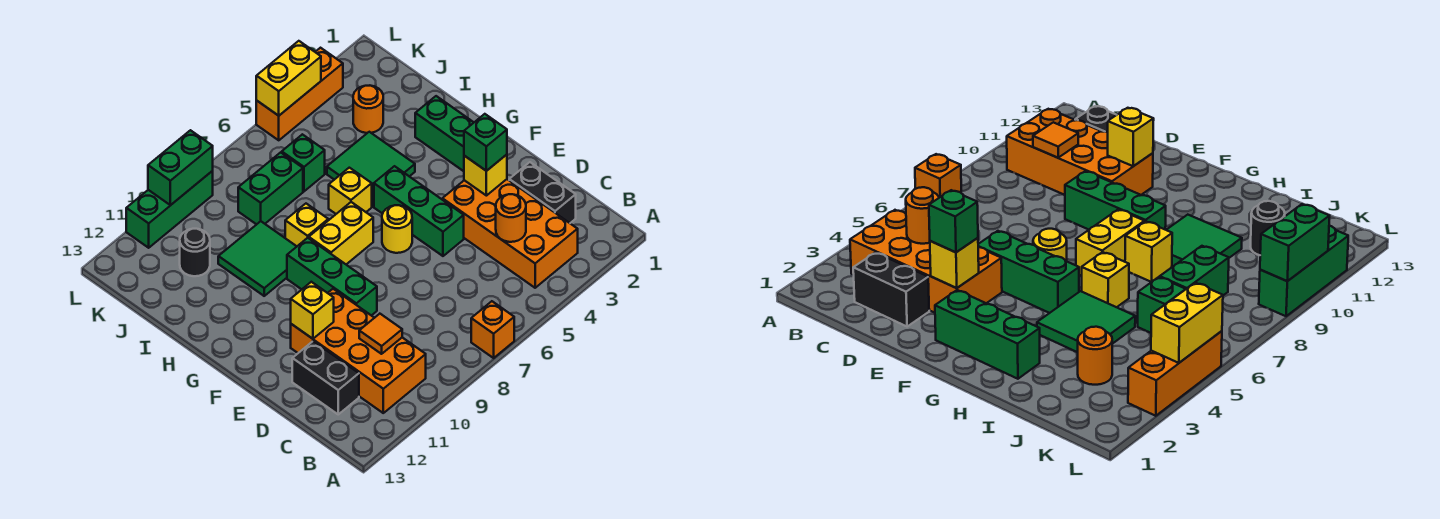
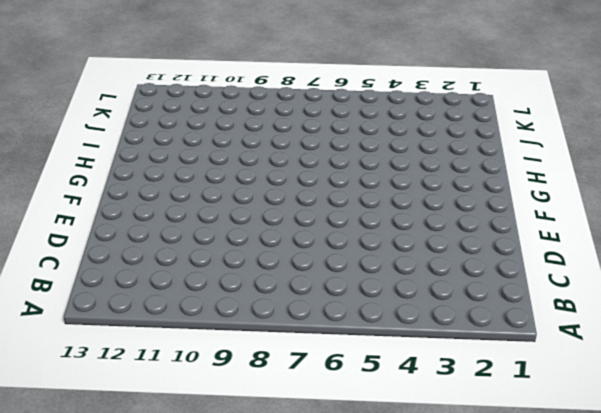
none -> orange 1x1 brick [471,301,514,358]
none -> orange 2x4 brick [442,179,578,288]
none -> orange 2x4 brick [291,289,426,413]

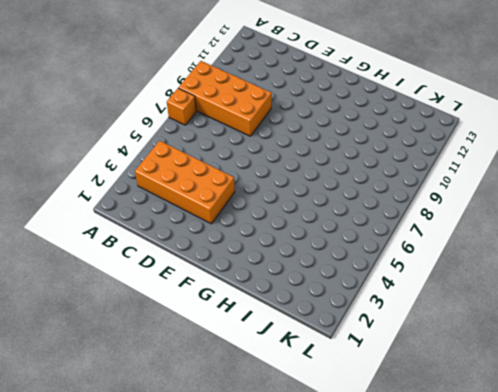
orange 2x4 brick [179,61,272,136] -> orange 2x4 brick moved to [291,289,426,413]
none -> black 1x2 brick [509,162,576,223]
none -> black 1x2 brick [292,341,359,414]
none -> green 1x3 brick [374,166,464,256]

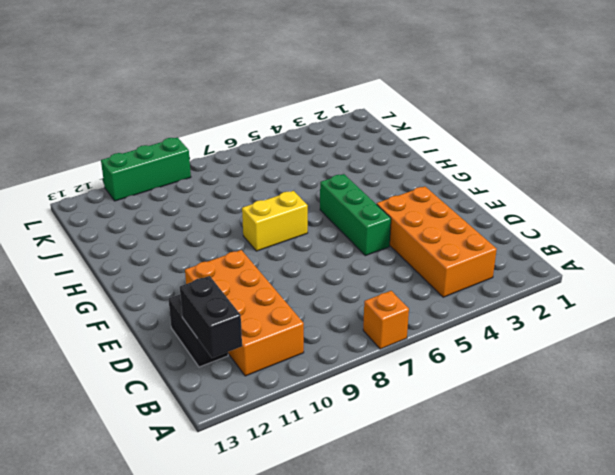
black 1x2 brick [180,276,242,358] -> black 1x2 brick moved to [509,162,576,223]
none -> green 1x3 brick [287,238,377,316]
none -> green 1x3 brick [415,96,474,171]
none -> yellow 1x1 round brick [382,205,412,253]

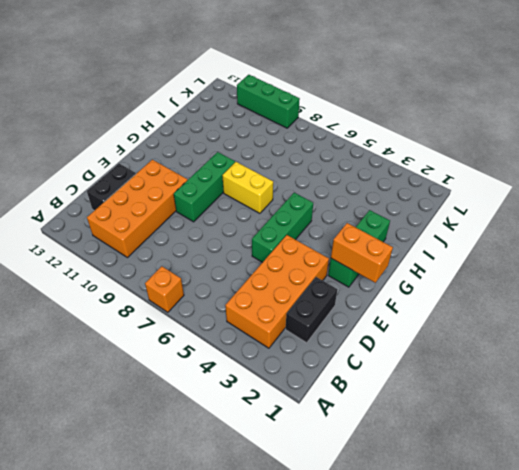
orange 1x2 brick [331,223,393,283] -> none
none -> yellow 1x1 round brick [382,205,412,253]
none -> green 2x2 tile [327,132,415,206]
none -> yellow 1x1 brick [329,168,372,214]

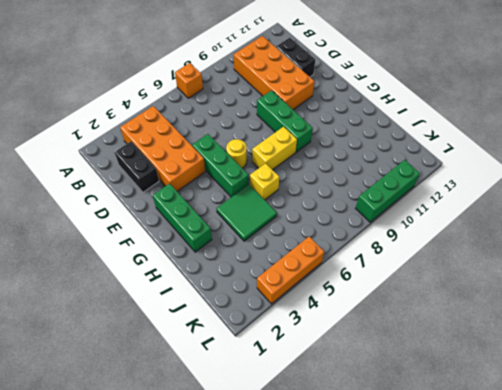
none -> yellow 1x1 brick [285,204,328,246]
none -> green 2x2 tile [218,221,297,296]
none -> orange 1x1 round brick [353,86,383,133]

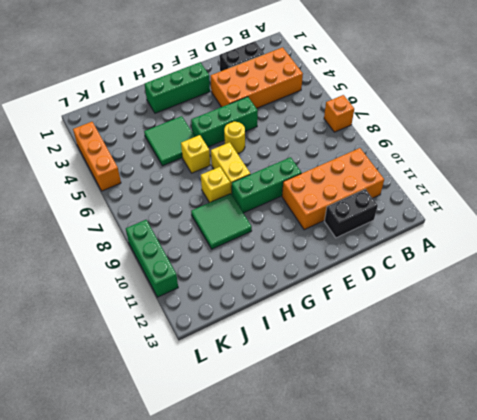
none -> orange 1x1 round brick [353,86,383,133]
none -> green 1x1 brick [282,134,325,191]
none -> green 1x2 brick [238,152,303,224]

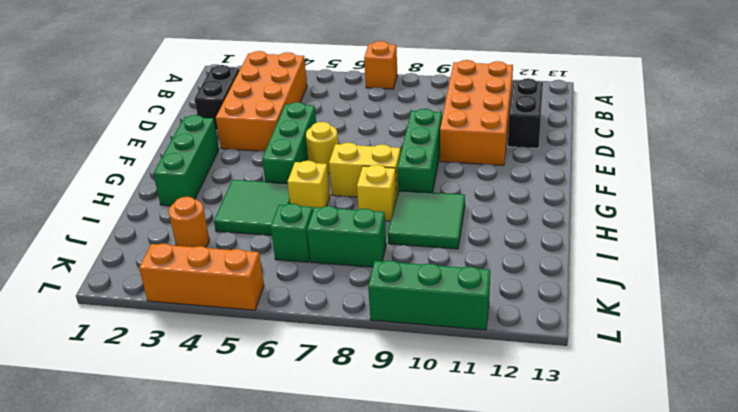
none -> black 1x1 round brick [180,229,210,276]
none -> orange 1x1 round brick [496,194,526,242]
none -> orange 1x1 tile [359,314,402,354]

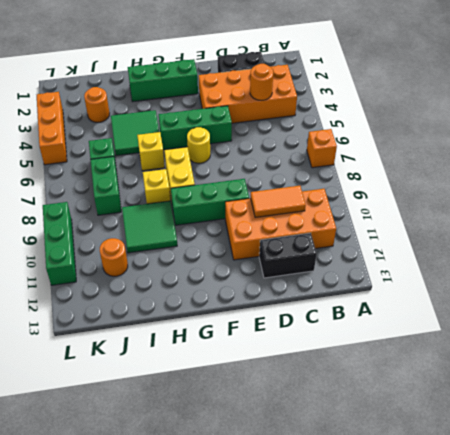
orange 1x2 tile [251,186,306,218] -> orange 1x1 tile [359,314,402,354]
orange 1x1 round brick [100,238,128,276] -> black 1x1 round brick [180,229,210,276]
none -> yellow 1x1 brick [464,155,507,196]
none -> yellow 1x1 brick [291,282,334,339]
none -> yellow 1x2 brick [256,41,321,116]

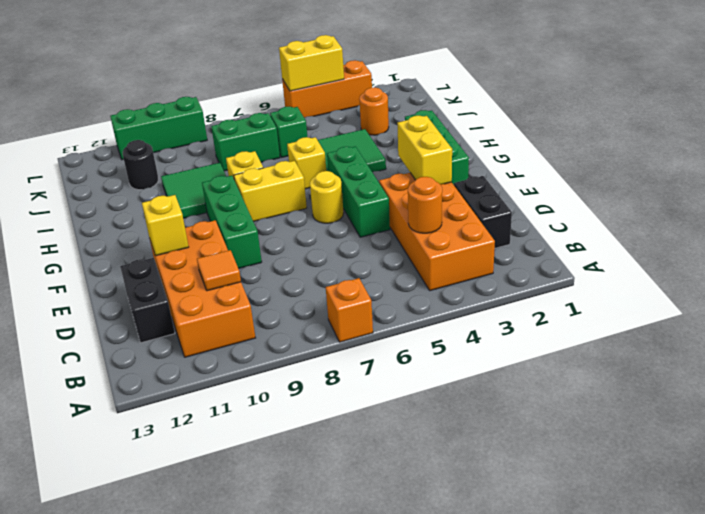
yellow 1x2 brick [397,116,452,184] -> yellow 1x1 brick [464,155,507,196]
none -> green 1x2 brick [148,130,213,205]
none -> green 1x1 brick [464,114,507,171]

